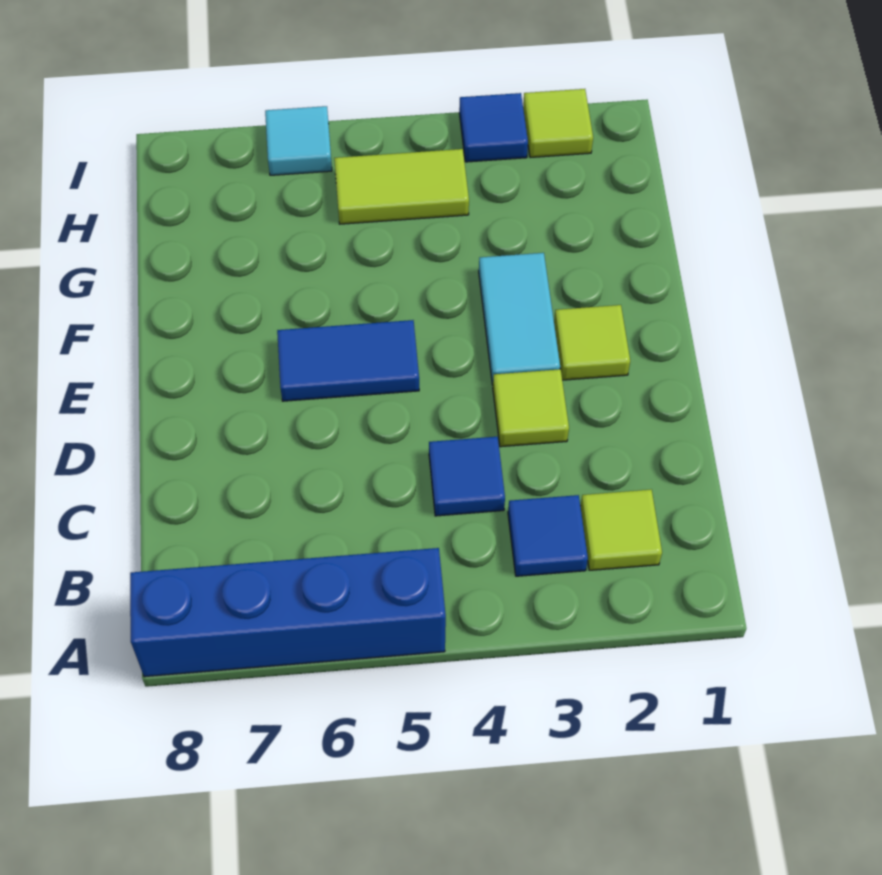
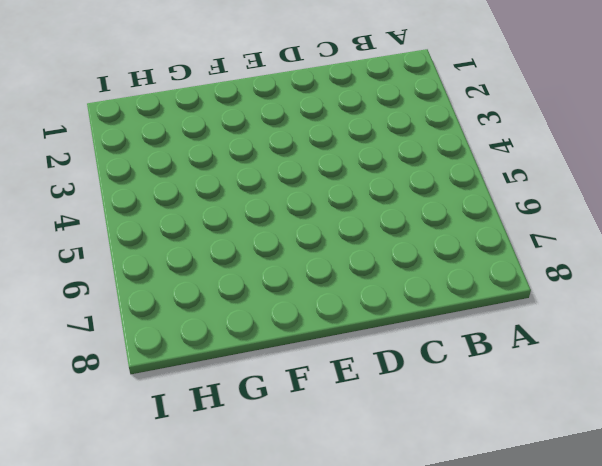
none -> blue 1x4 brick [130,548,446,677]
none -> lime 1x1 tile [580,490,662,570]
none -> blue 1x1 tile [508,495,588,576]

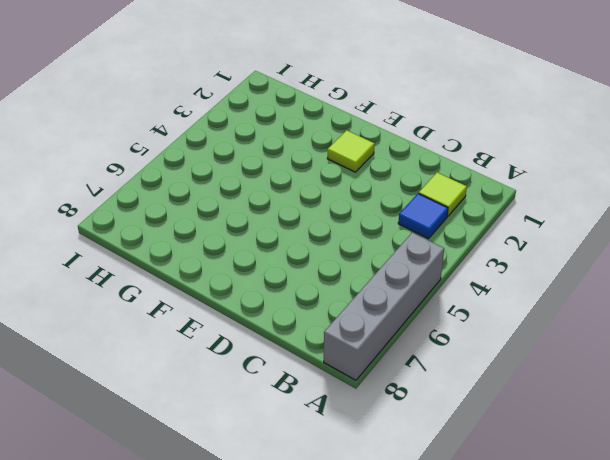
grey 1x4 brick [324,233,444,380] -> blue 1x4 brick [130,548,446,677]
none -> blue 1x1 tile [429,437,505,516]
none -> lime 1x1 tile [493,369,569,447]
none -> cyan 1x2 tile [479,253,560,385]

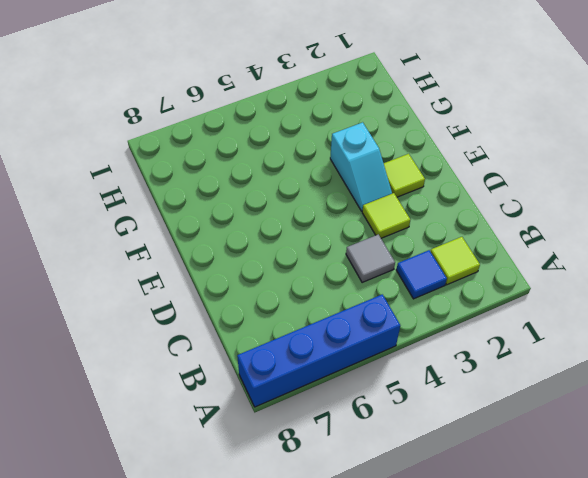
grey 1x1 tile [346,234,395,283] -> blue 1x1 tile [429,437,505,516]
cyan 1x2 slope [330,122,392,211] -> cyan 1x2 tile [479,253,560,385]
none -> blue 1x2 tile [277,320,419,401]
none -> lime 1x2 tile [334,149,469,224]
none -> lime 1x1 tile [523,89,593,158]

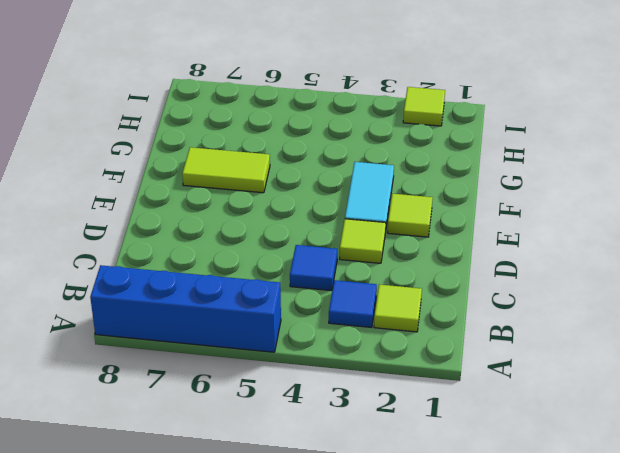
lime 1x2 tile [182,147,270,193] -> lime 1x2 tile moved to [334,149,469,224]
none -> blue 1x2 tile [277,320,419,401]
none -> blue 1x1 tile [459,93,528,162]
none -> cyan 1x1 tile [265,106,332,175]

